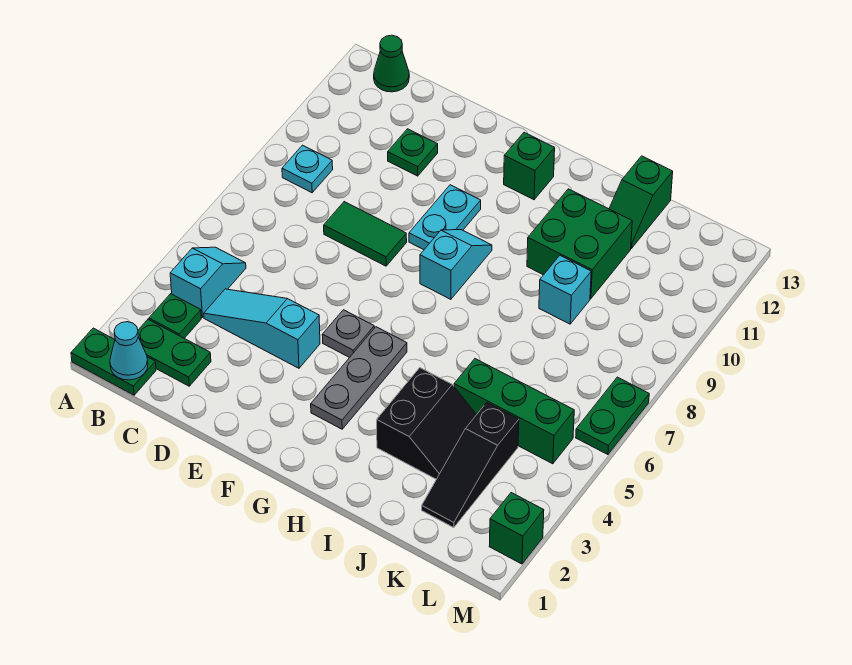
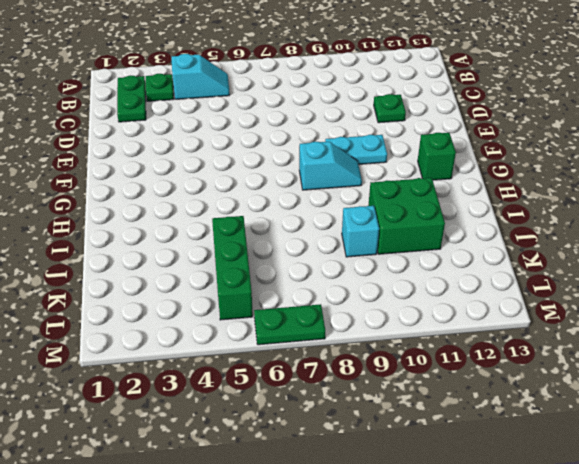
none -> green 1x2 plate [71,328,156,395]
none -> cyan 1x1 plate [282,145,333,193]
none -> green 1x1 cone [374,35,409,92]

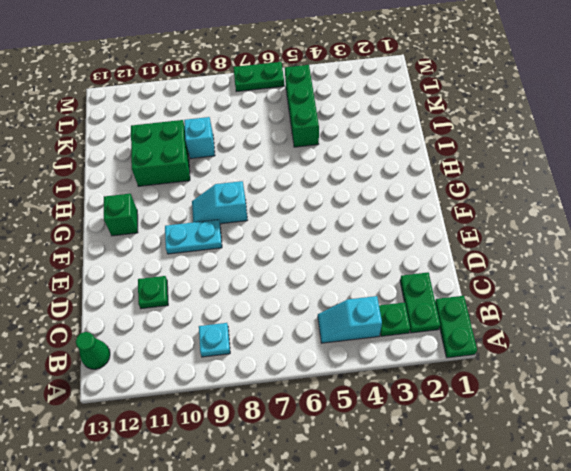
none -> cyan 1x3 slope [204,289,320,368]
none -> green 1x2 tile [324,202,407,266]
none -> grey 1x1 plate [322,310,374,358]

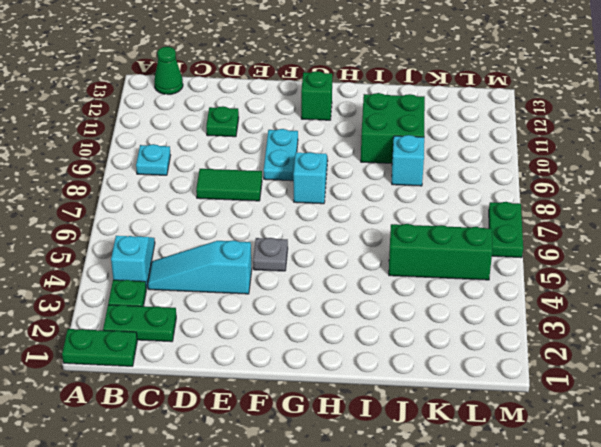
none -> grey 1x3 plate [311,327,407,429]
none -> black 2x2 slope [377,368,476,479]
none -> green 1x2 slope [609,156,673,248]

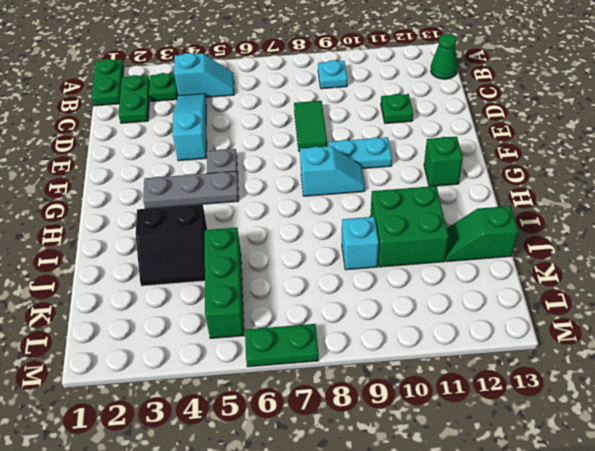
none -> black 1x3 slope [422,403,519,528]
none -> green 1x1 brick [489,493,544,564]
none -> cyan 1x1 cone [110,322,148,380]

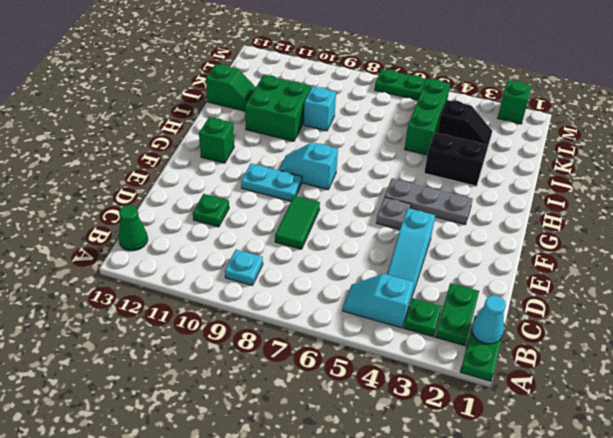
black 1x2 slope [437,100,492,146] -> black 1x3 slope [422,403,519,528]

